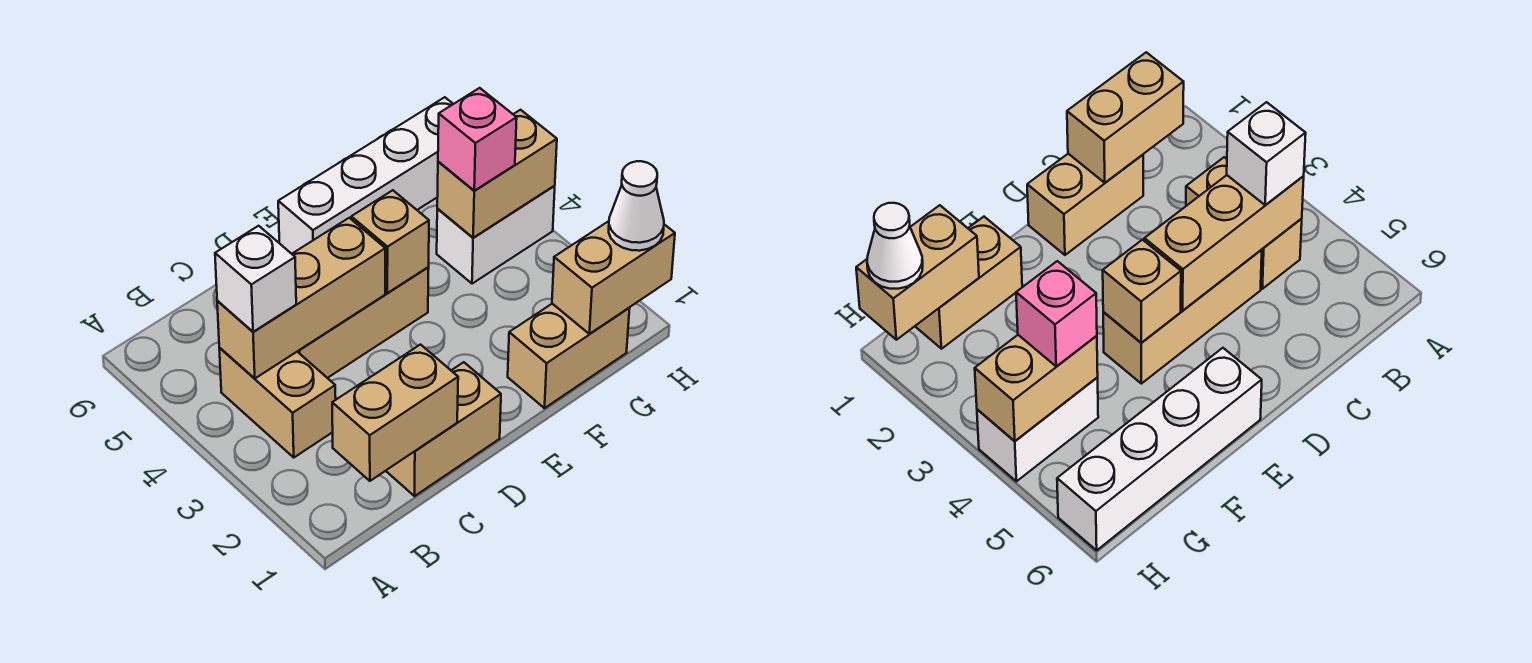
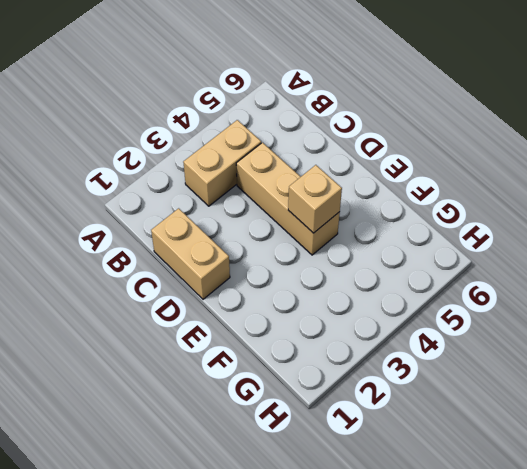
none -> white 1x4 brick [278,97,453,254]
none -> tan 1x2 brick [508,304,630,408]
none -> white 1x2 brick [437,186,555,284]

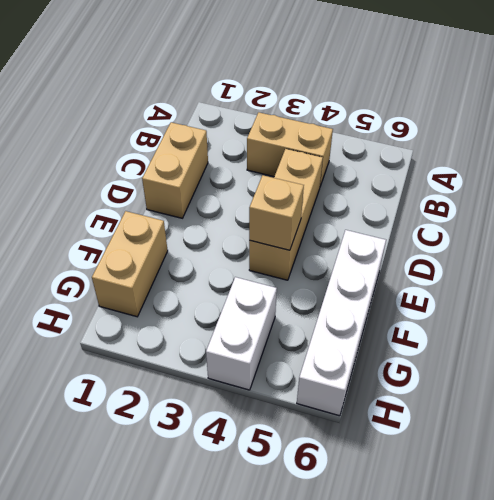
none -> tan 1x2 brick [332,345,458,481]
none -> tan 1x3 brick [217,218,385,379]
none -> tan 1x2 brick [552,221,675,334]

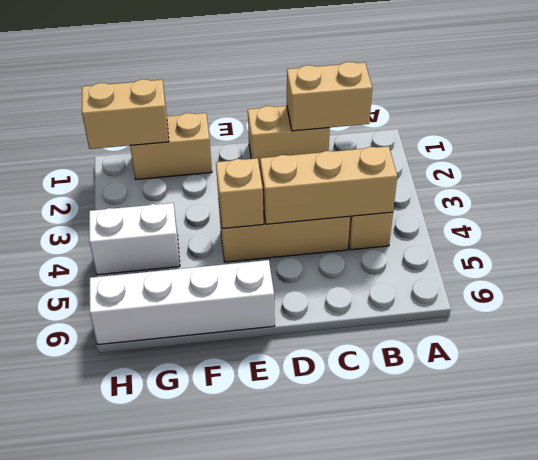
none -> tan 1x2 brick [437,110,557,238]
none -> white 1x1 brick [215,226,296,332]
none -> pink 1x1 brick [438,88,517,191]

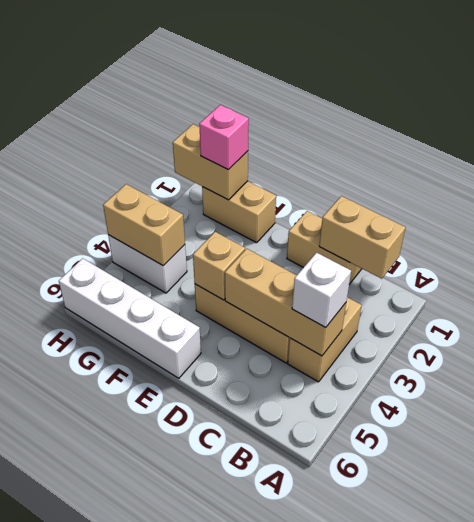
pink 1x1 brick [199,105,249,170] -> pink 1x1 brick moved to [438,88,517,191]
none -> white 1x1 cone [609,161,664,251]

